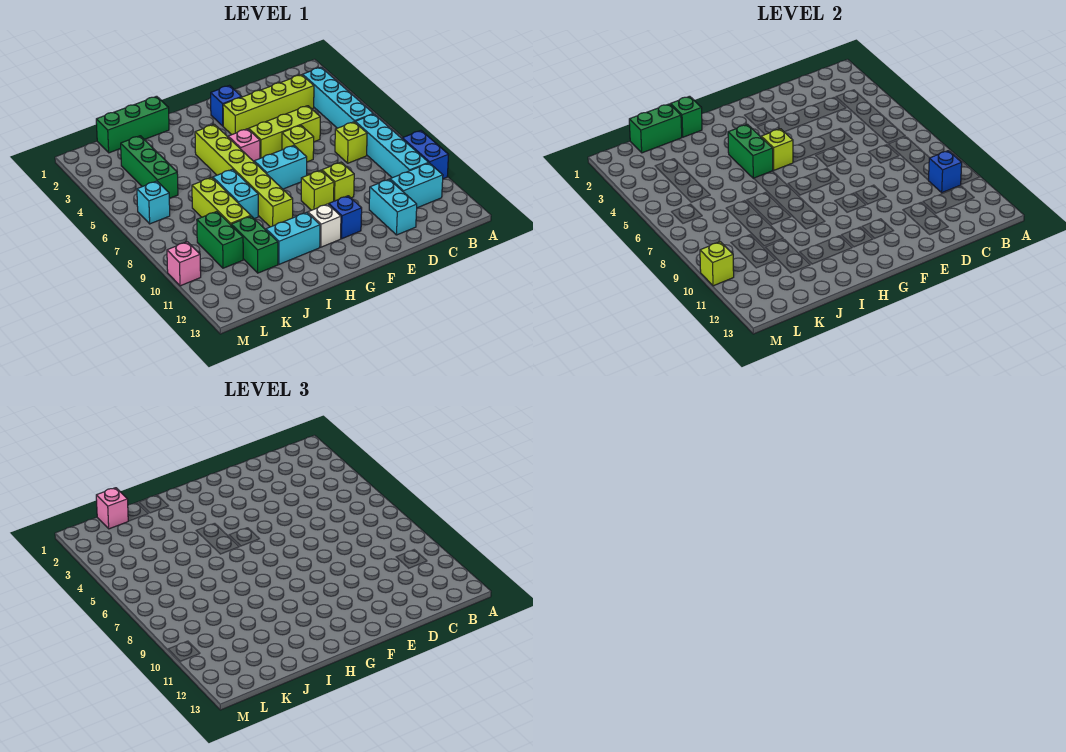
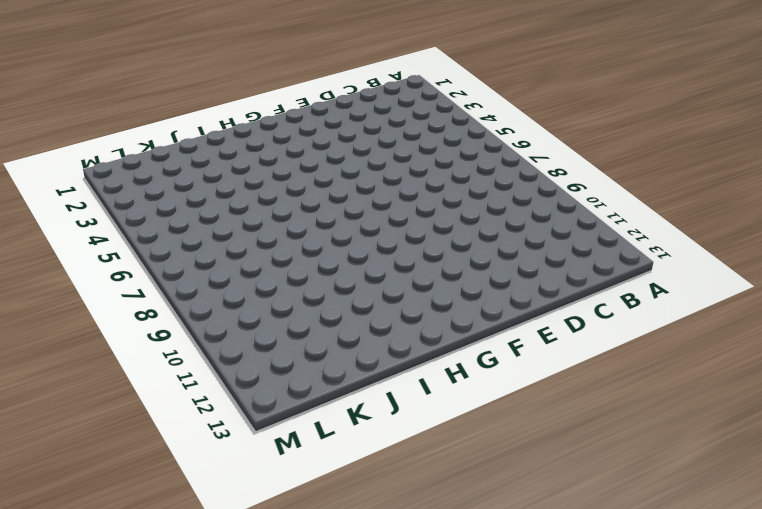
none -> blue 1x2 brick [402,131,449,179]
none -> cyan 1x4 brick [303,67,373,128]
none -> cyan 1x4 brick [355,114,429,178]
none -> cyan 1x2 brick [390,163,443,208]

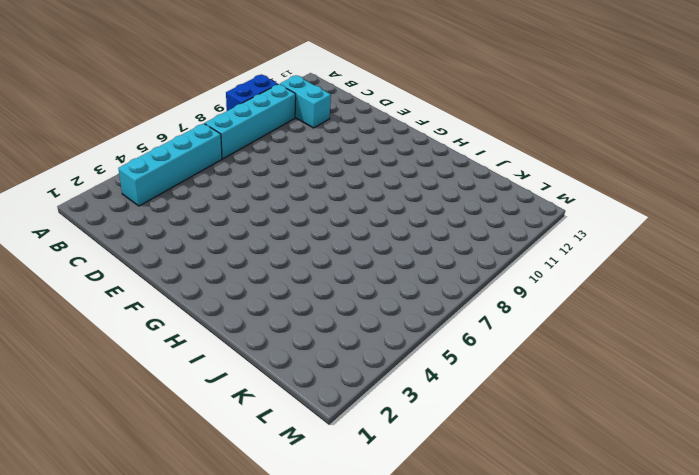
none -> lime 1x4 brick [223,75,314,135]
none -> lime 1x1 brick [335,122,367,163]
none -> lime 1x3 brick [249,106,320,158]
none -> cyan 1x2 brick [369,179,417,235]

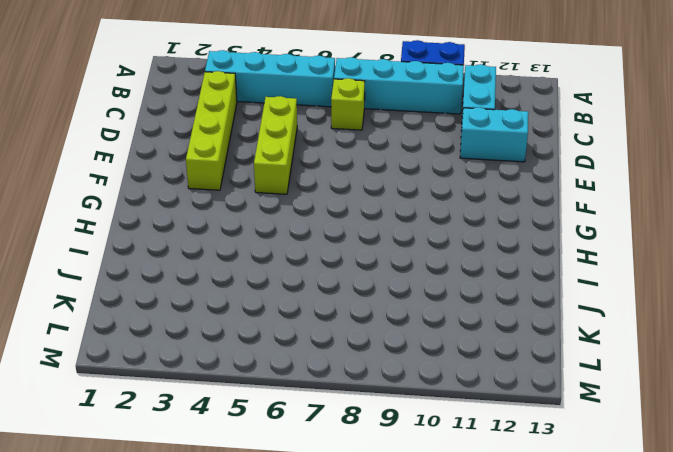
none -> lime 1x1 brick [282,125,314,162]
none -> lime 1x1 brick [322,162,354,201]
none -> blue 1x1 brick [211,86,241,126]
none -> cyan 1x2 brick [254,145,307,189]

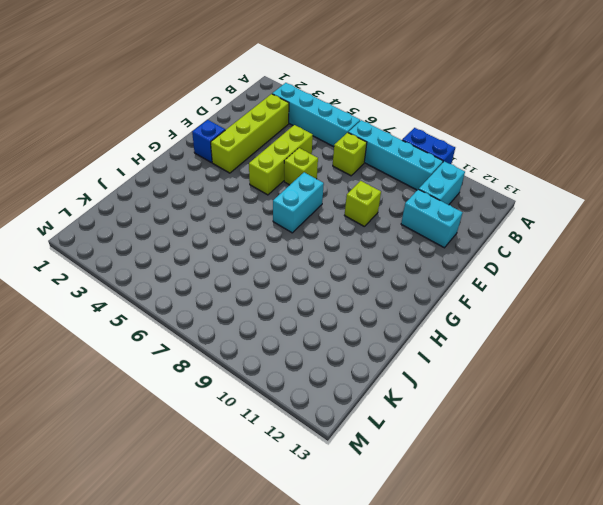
none -> lime 1x1 brick [301,170,334,210]
none -> blue 1x1 brick [329,196,362,239]
none -> pink 1x1 brick [228,129,260,161]
none -> white 1x1 brick [308,204,341,247]

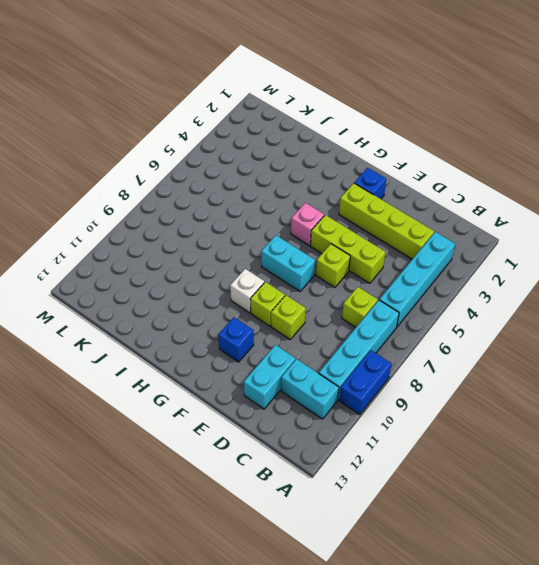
white 1x1 brick [230,269,264,313] -> white 1x1 brick moved to [308,204,341,247]
none -> lime 1x6 brick [195,124,293,227]
none -> cyan 1x2 brick [266,212,320,264]
none -> green 1x3 brick [96,96,169,153]
none -> cyan 1x2 brick [213,169,258,219]

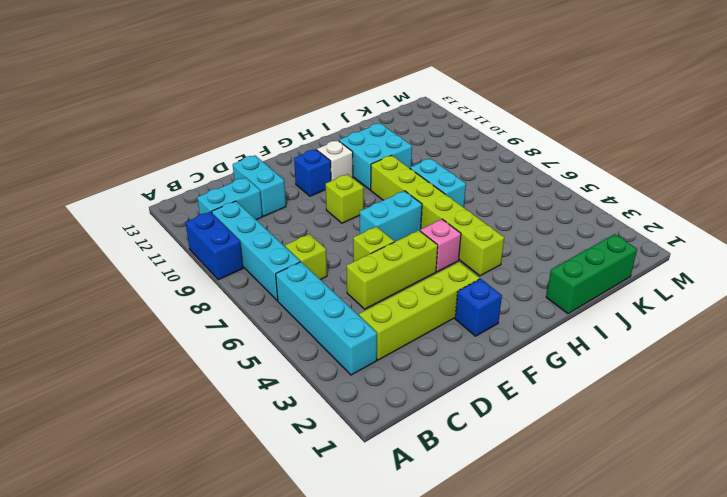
cyan 2x2 brick [339,123,412,190] -> cyan 1x2 brick [266,212,320,264]
none -> lime 1x1 brick [322,162,354,201]
none -> lime 1x3 brick [192,177,251,225]
none -> green 1x2 brick [231,216,278,273]
none -> green 1x3 brick [121,136,178,198]

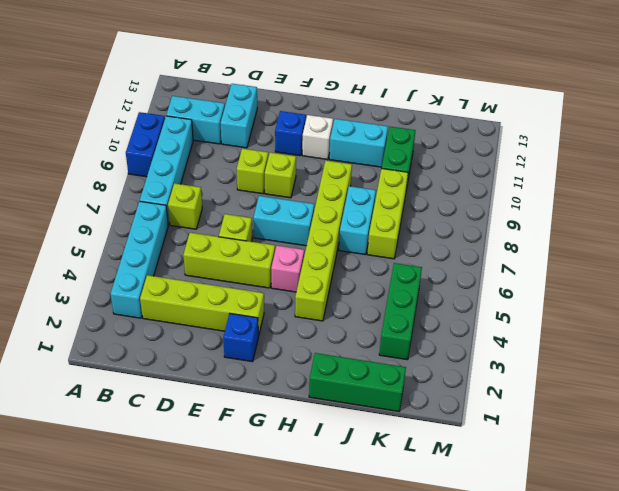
none -> green 1x2 brick [197,212,243,268]
none -> cyan 1x1 brick [137,181,170,224]
none -> pink 1x1 brick [167,242,201,286]
none -> blue 1x1 brick [928,151,962,193]

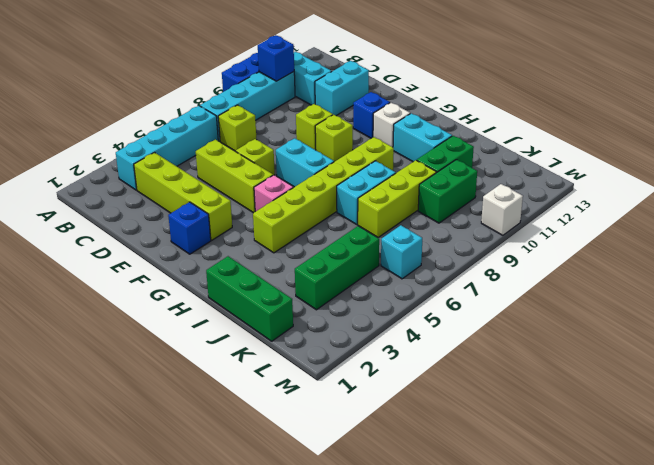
white 1x1 brick [481,184,523,235] -> pink 1x1 brick [167,242,201,286]
none -> lime 1x1 brick [761,129,793,170]
none -> green 1x2 brick [728,124,773,178]
none -> green 1x1 brick [670,96,702,137]
none -> green 1x2 brick [629,104,682,153]

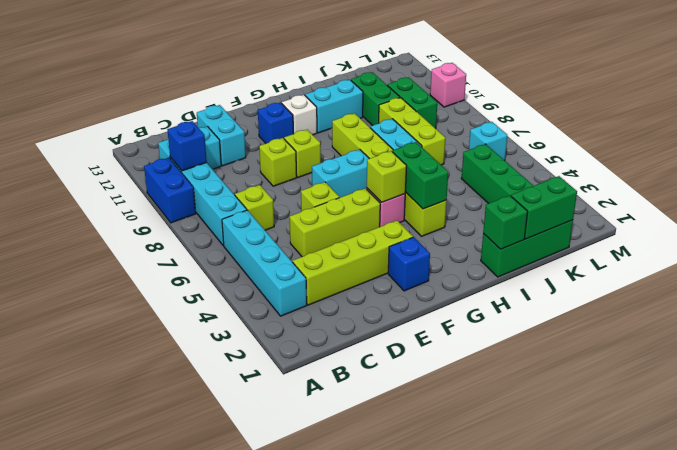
none -> lime 1x1 brick [700,242,734,286]
none -> pink 1x1 brick [96,488,128,529]

